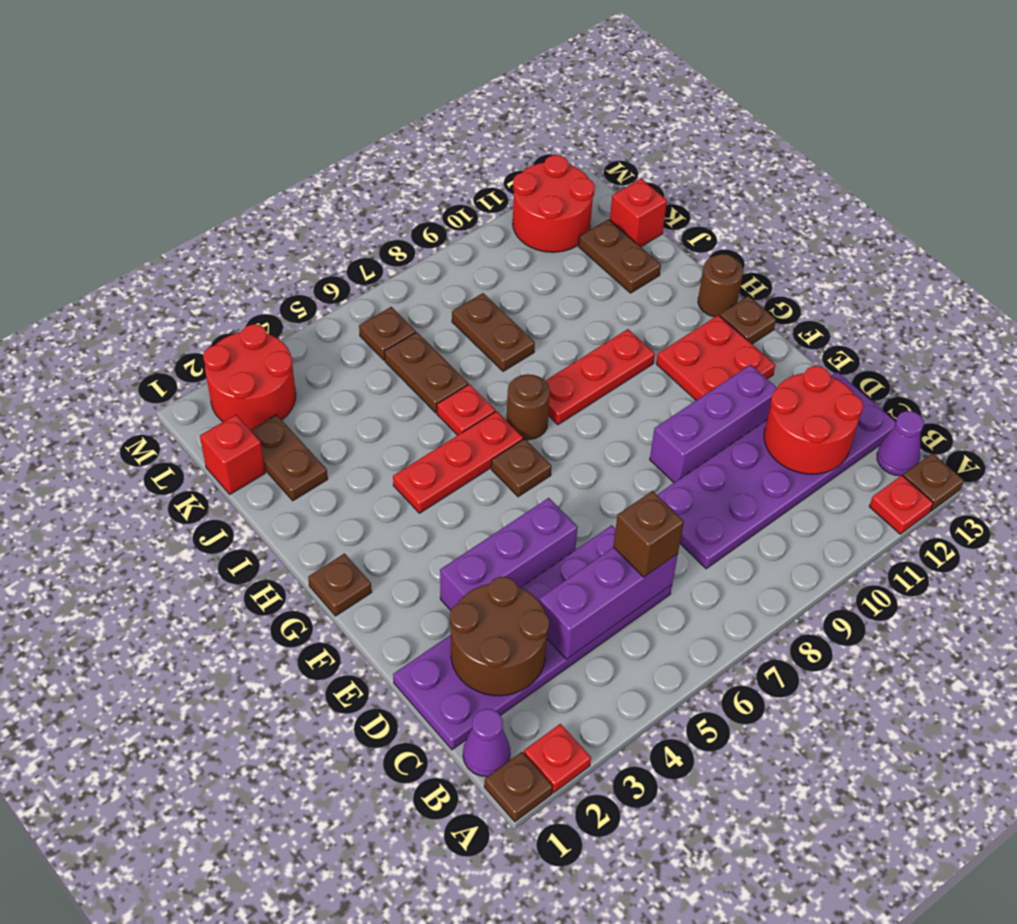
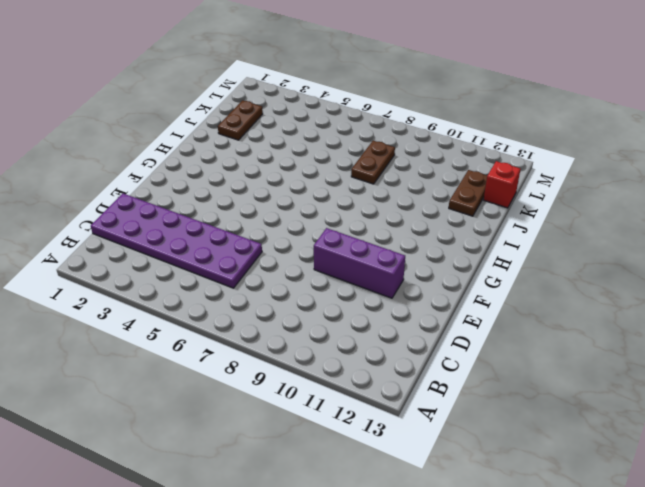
none -> brown 1x1 plate [484,752,553,822]
none -> red 1x1 plate [524,724,591,793]
none -> red 1x1 plate [869,475,933,534]
none -> brown 1x1 plate [903,453,964,511]

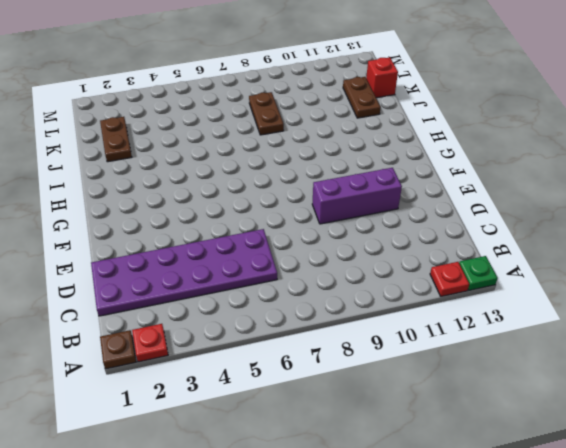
green 1x1 plate [459,256,498,290] -> brown 1x1 plate [903,453,964,511]
none -> purple 1x1 cone [463,709,510,777]
none -> purple 1x1 cone [877,411,924,476]
none -> purple 2x6 plate [657,372,896,569]
none -> purple 1x3 brick [440,498,578,610]

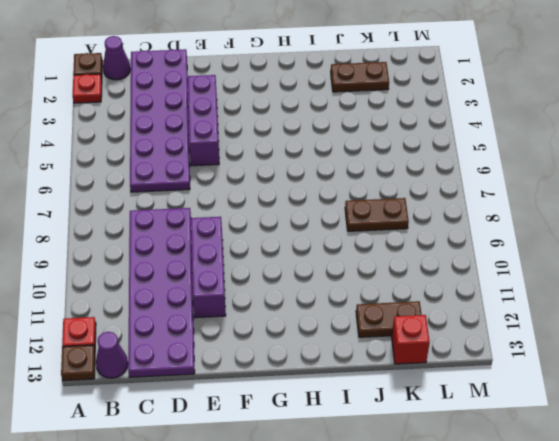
none -> red 2x2 plate [656,315,775,400]
none -> brown 1x1 plate [308,554,372,616]
none -> brown 1x1 plate [491,439,552,497]
none -> brown 1x1 plate [720,296,776,344]

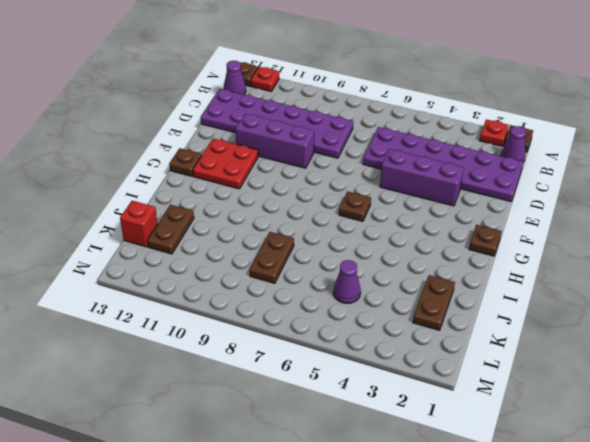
purple 1x1 cone [333,260,361,303] -> none
none -> red 1x3 plate [393,411,523,513]
none -> brown 1x1 round brick [507,374,550,440]
none -> red 1x3 plate [545,329,655,425]
none -> brown 1x1 round brick [698,254,743,317]

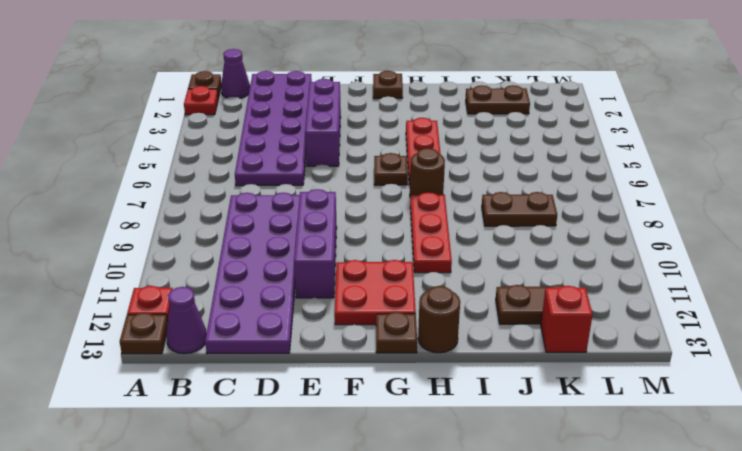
none -> red 1x1 plate [437,384,495,435]
none -> brown 1x2 plate [384,332,468,413]
none -> red 1x1 brick [200,415,265,494]
none -> red 2x2 round brick [203,324,296,430]

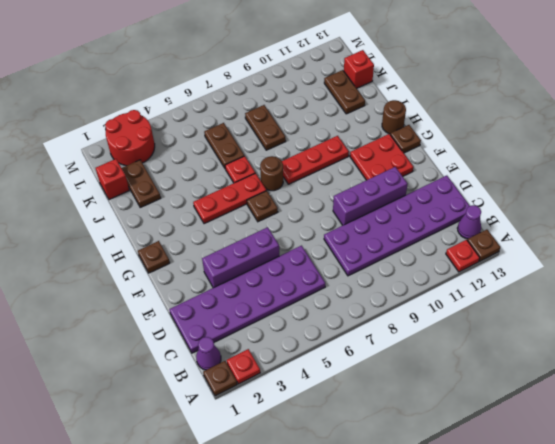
none -> brown 1x1 plate [359,307,416,360]
none -> red 2x2 round brick [513,155,595,252]
none -> brown 2x2 round brick [450,577,549,696]
none -> purple 1x3 brick [539,547,678,659]

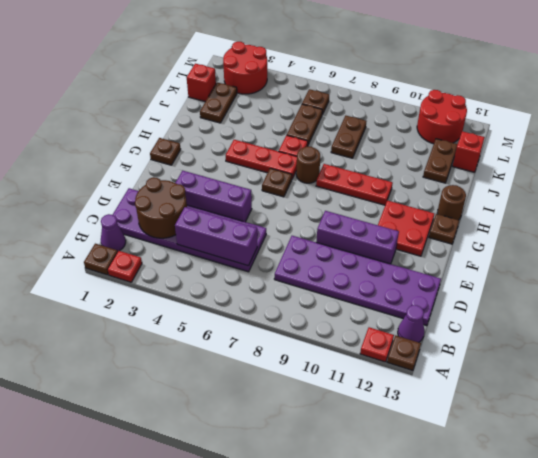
none -> red 2x2 round brick [764,366,863,474]
none -> brown 1x1 brick [613,491,684,577]

